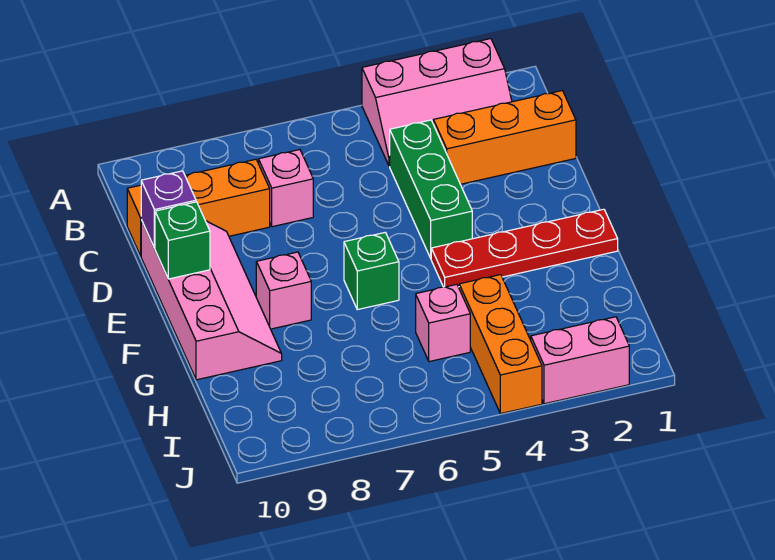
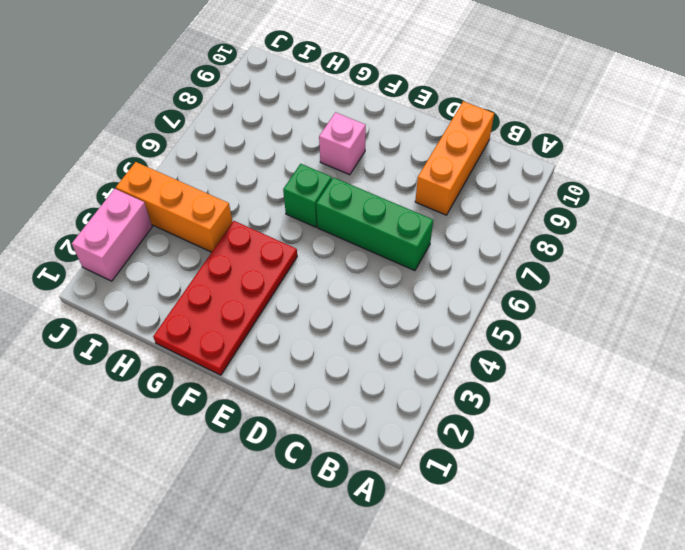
green 1x3 brick [316,177,433,271] -> green 1x3 brick moved to [390,120,472,258]
red 2x4 plate [153,221,297,375] -> red 1x4 plate [431,209,618,287]
none -> pink 2x3 slope [362,39,512,166]
none -> orange 1x3 brick [433,91,576,184]
none -> pink 1x1 brick [259,150,313,227]

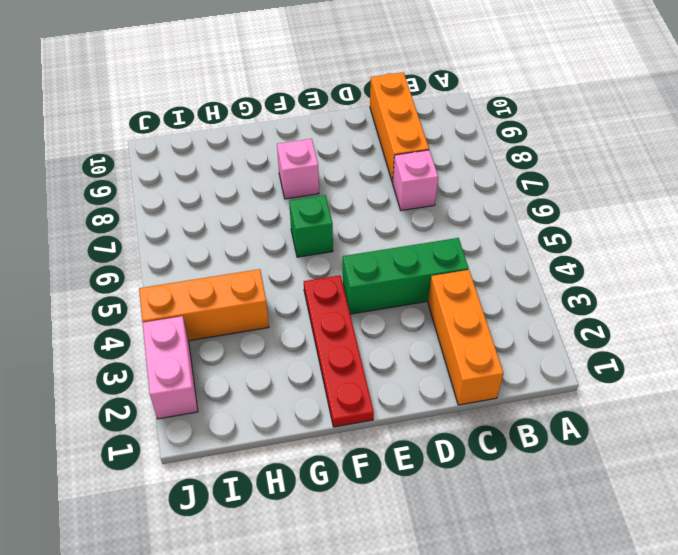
none -> pink 2x3 slope [362,39,512,166]
none -> pink 2x4 slope [141,220,282,380]
none -> pink 1x1 brick [416,284,470,362]

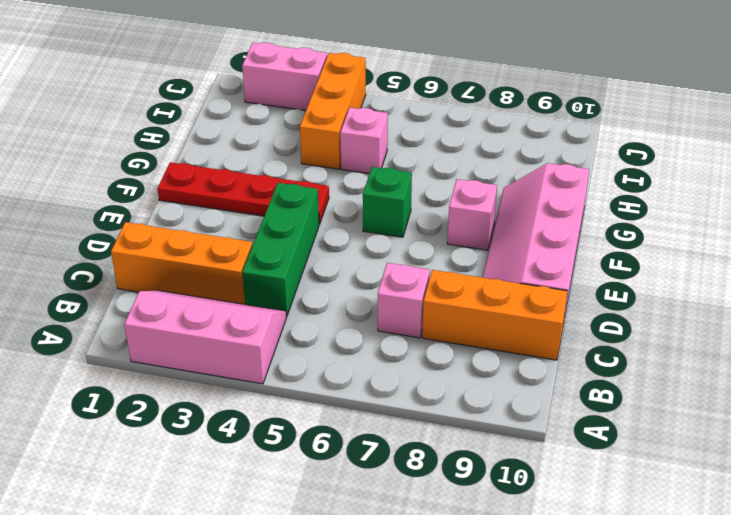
none -> purple 1x1 brick [141,171,196,248]
none -> green 1x1 brick [155,202,210,279]

